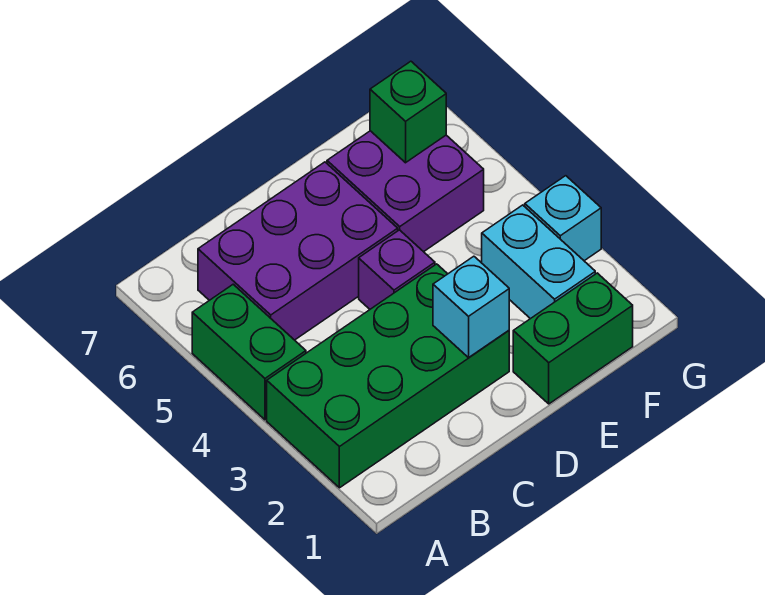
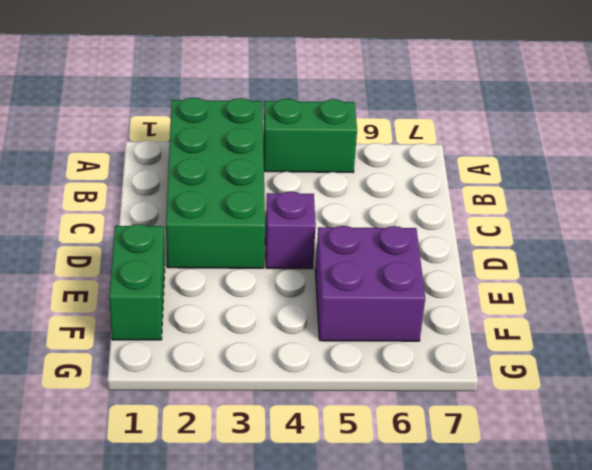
none -> purple 2x3 brick [198,162,398,340]
none -> cyan 1x2 brick [482,205,595,319]

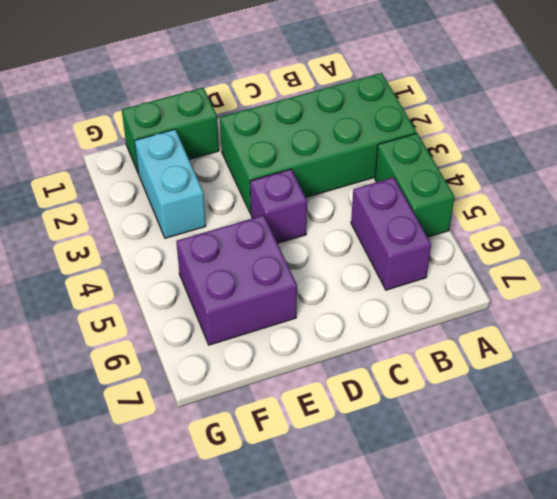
purple 1x2 brick [351,177,431,290] -> purple 2x3 brick [198,162,398,340]
none -> cyan 1x1 brick [525,176,601,261]
none -> cyan 1x1 brick [433,256,509,358]

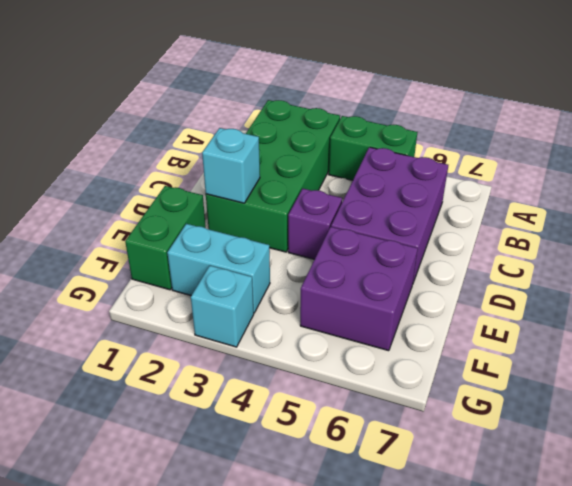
none -> green 1x1 brick [370,61,446,163]

